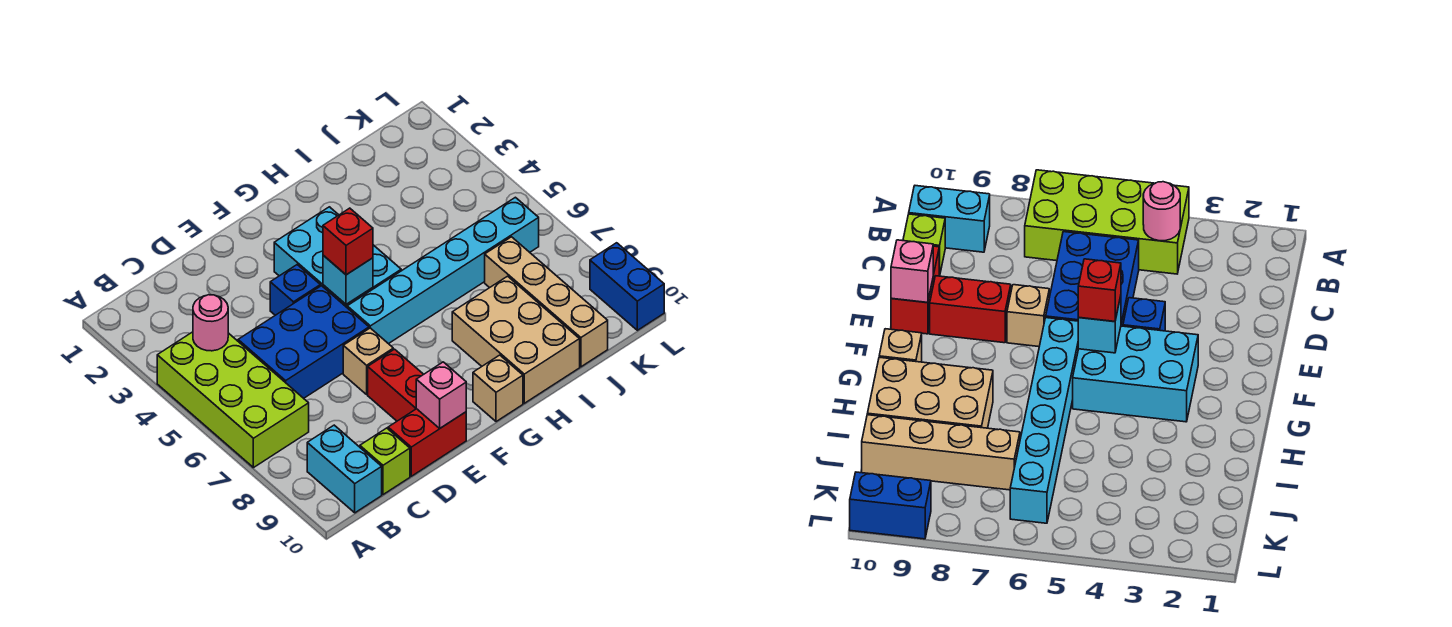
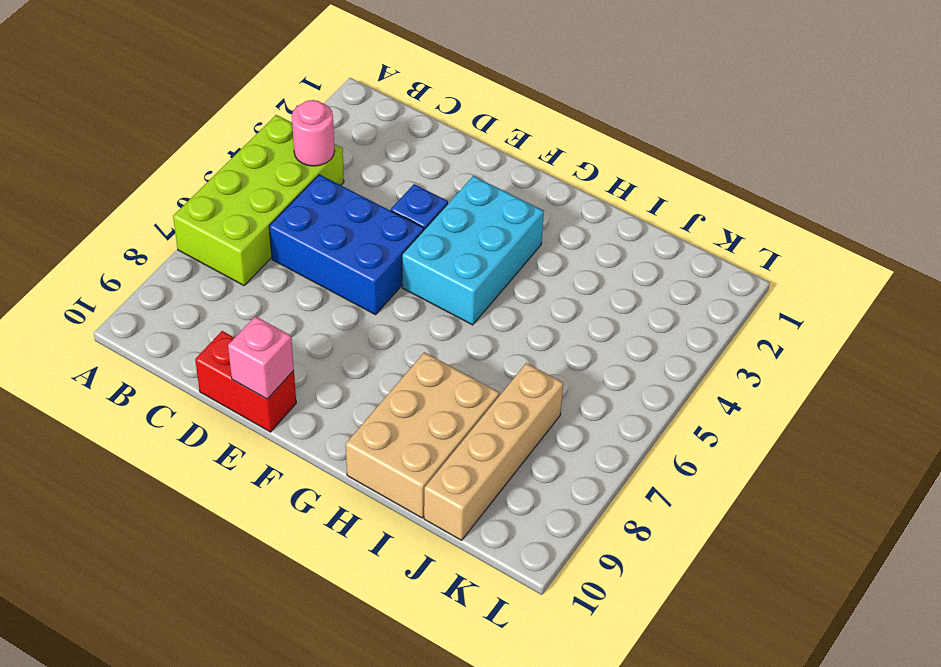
none -> cyan 1x2 brick [307,425,382,513]
none -> lime 1x1 brick [360,428,410,495]
none -> tan 1x1 brick [343,328,393,394]

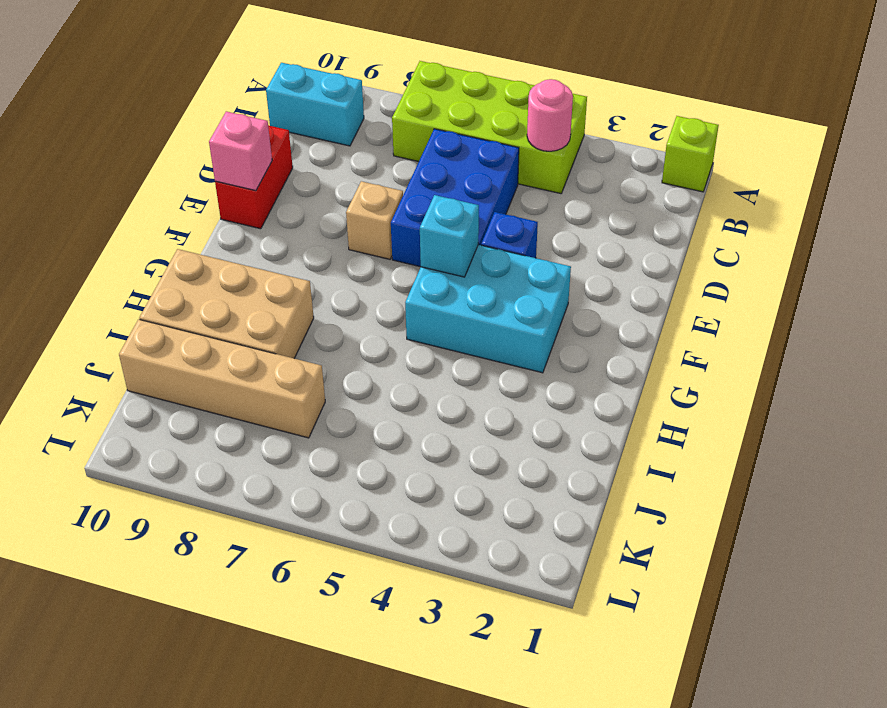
lime 1x1 brick [662,116,719,192] -> lime 1x1 brick moved to [360,428,410,495]
none -> red 1x2 brick [368,349,423,421]
none -> cyan 1x6 brick [347,197,539,344]
none -> tan 1x1 brick [473,355,523,422]

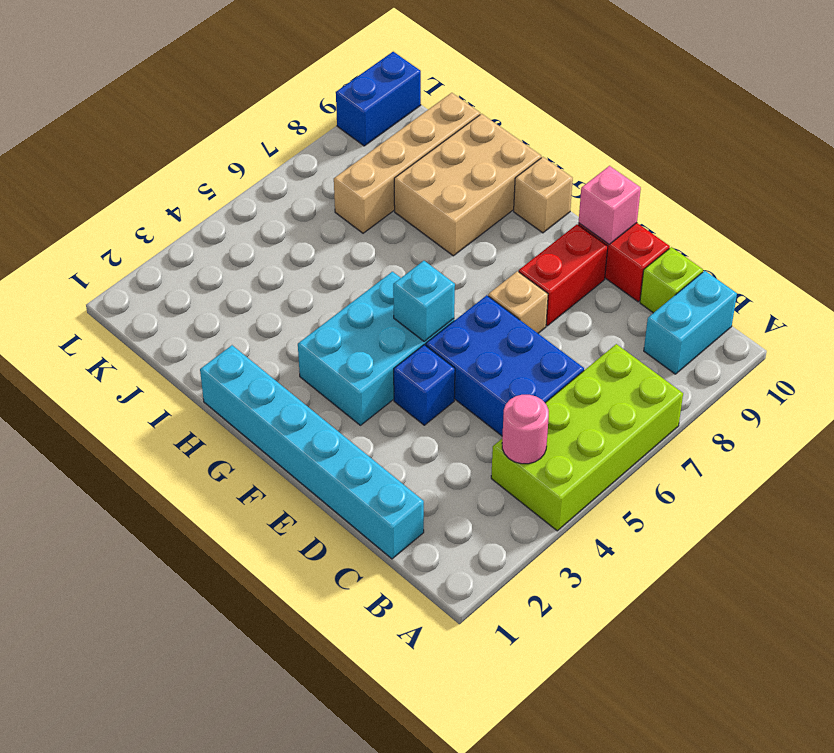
cyan 1x6 brick [200,345,424,559] -> cyan 1x6 brick moved to [347,197,539,344]
none -> red 1x1 brick [323,208,373,275]

